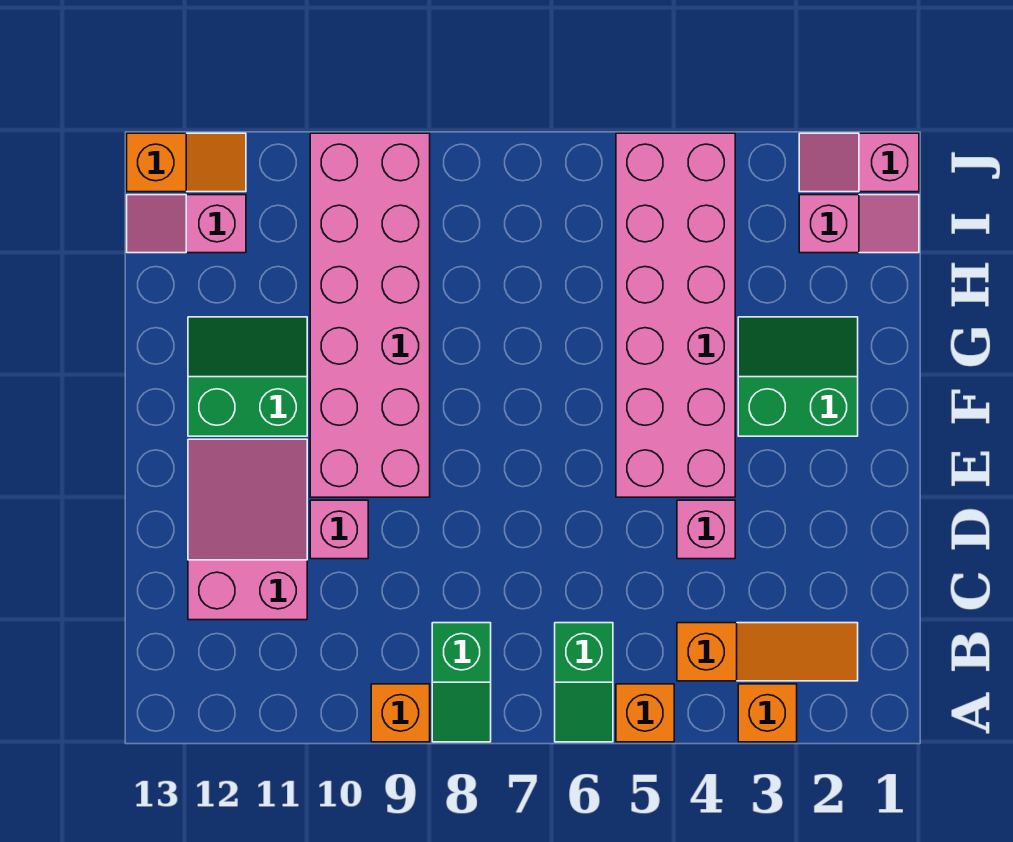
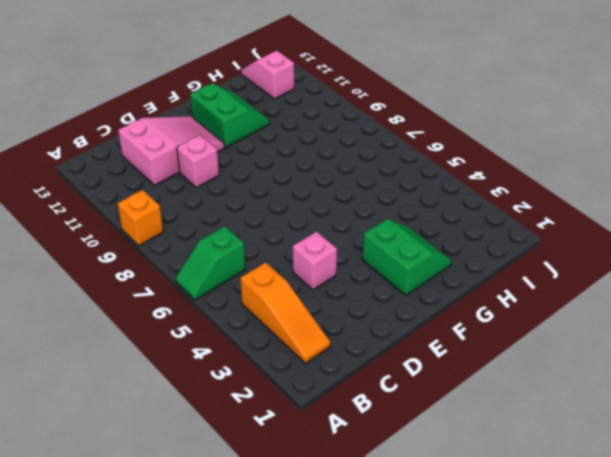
none -> orange 1x1 brick [738,684,797,742]
none -> orange 1x1 brick [616,684,674,742]
none -> green 1x2 slope [432,623,491,742]

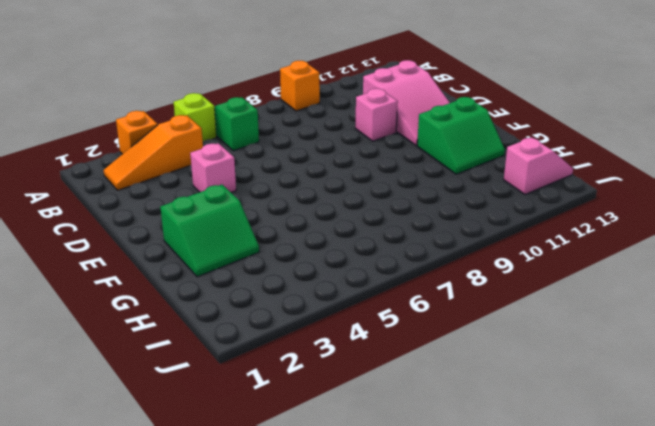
lime 1x1 brick [174,93,216,141] -> orange 1x1 brick [616,684,674,742]
none -> green 1x2 slope [432,623,491,742]
none -> pink 2x6 brick [616,133,735,497]
none -> pink 2x6 brick [310,133,430,497]

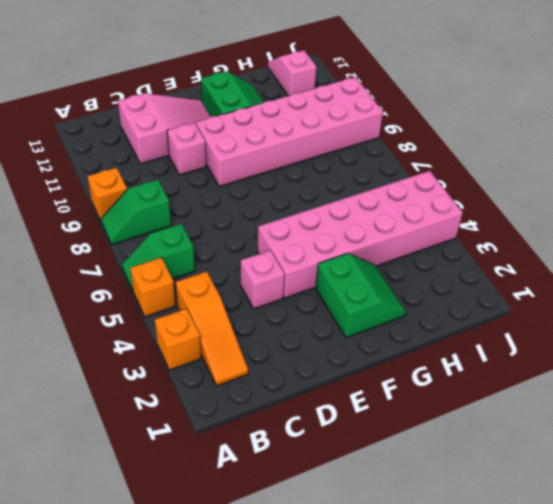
none -> pink 1x2 slope [799,195,919,253]
none -> pink 1x2 slope [799,133,919,192]
none -> orange 1x2 slope [127,133,246,192]

